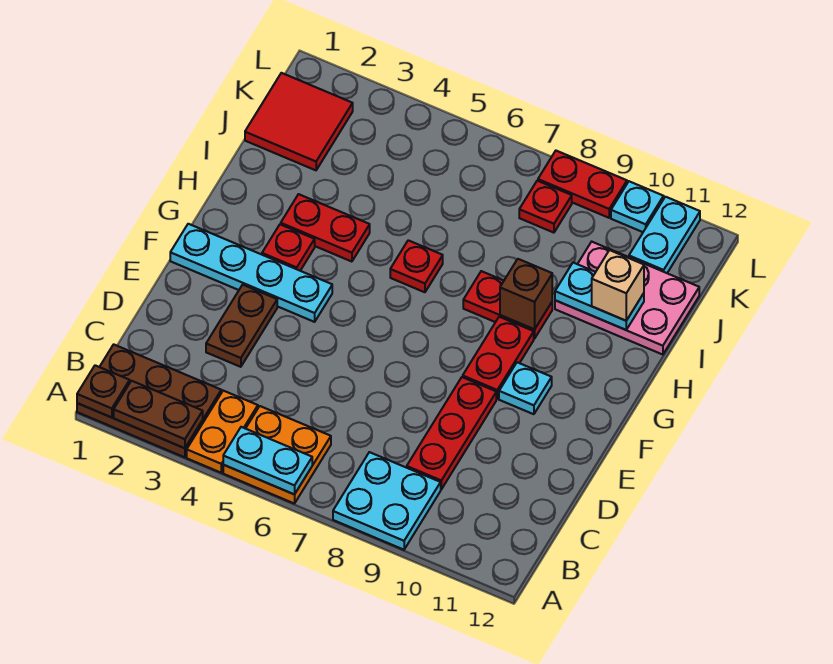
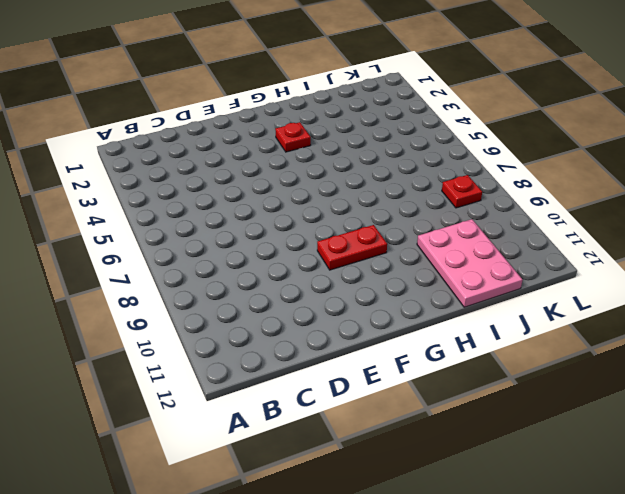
none -> brown 2x3 plate [77,344,221,457]
none -> orange 1x2 plate [187,391,258,473]
none -> orange 2x2 plate [223,406,331,504]

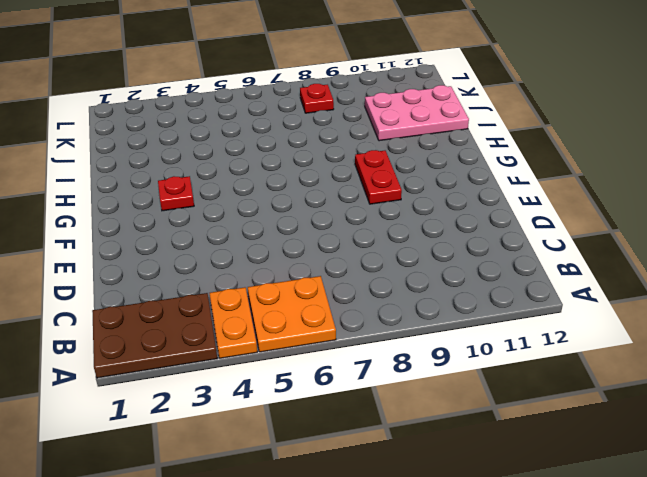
none -> cyan 2x2 plate [333,452,441,550]
none -> red 1x3 plate [407,377,496,489]
none -> brown 1x2 plate [206,285,277,367]

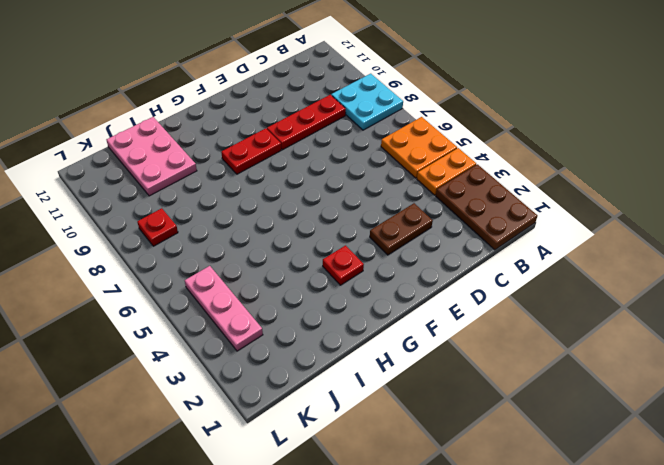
pink 1x3 plate [185,266,263,351] -> none
none -> cyan 1x4 plate [170,224,332,322]
none -> cyan 1x1 plate [499,362,552,414]
none -> red 1x2 plate [281,194,370,262]

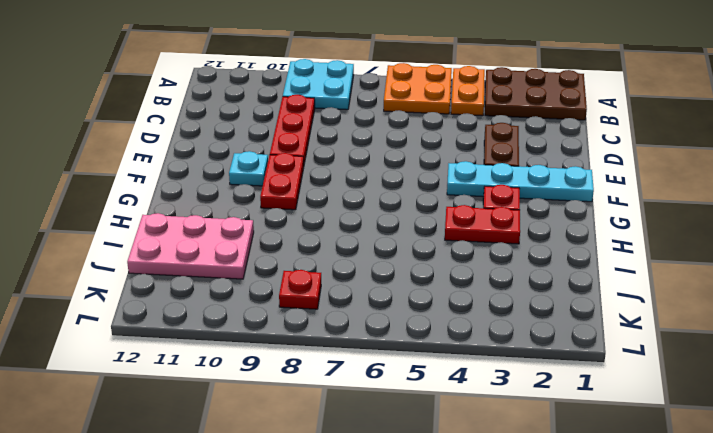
none -> red 1x1 plate [390,240,443,292]
none -> red 1x2 plate [463,271,552,339]
none -> red 2x2 tile [245,73,353,170]

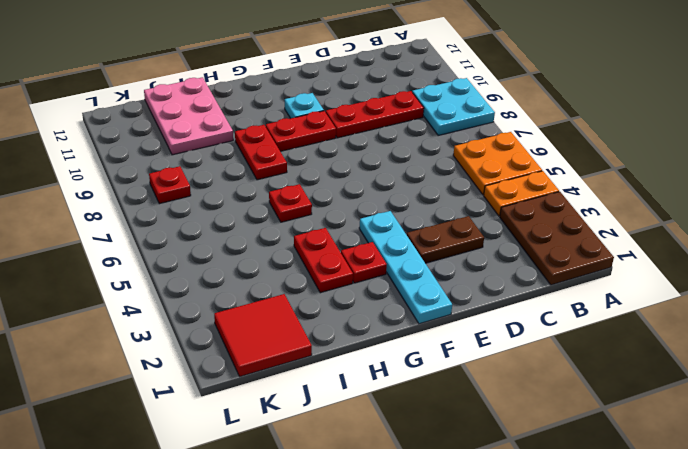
none -> cyan 1x2 plate [629,197,700,273]
none -> red 1x2 plate [538,151,627,218]
none -> cyan 1x1 plate [611,181,664,232]

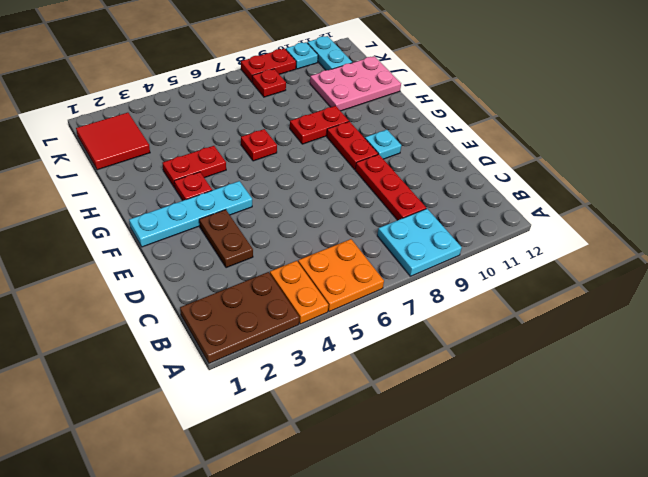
none -> brown 1x1 plate [77,365,130,418]
none -> brown 1x2 plate [114,381,203,448]
none -> cyan 1x2 plate [223,427,312,494]

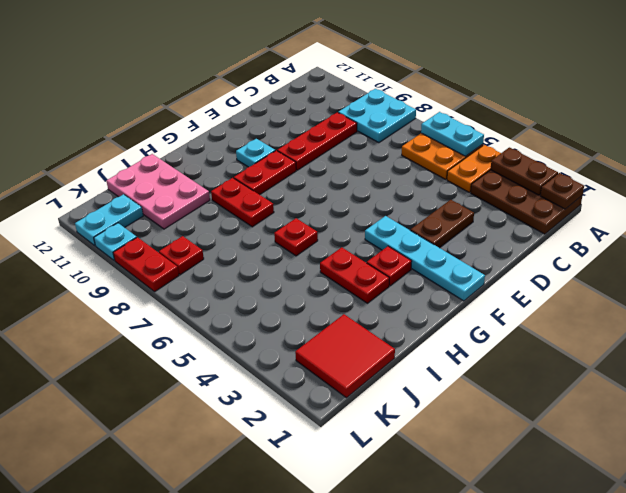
none -> brown 1x1 brick [500,259,552,329]
none -> cyan 1x2 plate [555,262,644,330]
none -> tan 1x1 brick [592,250,644,321]

